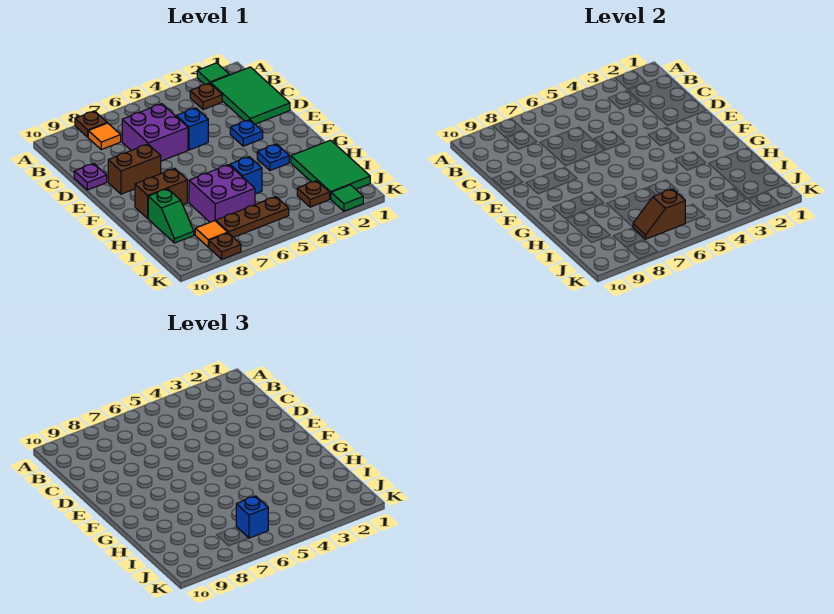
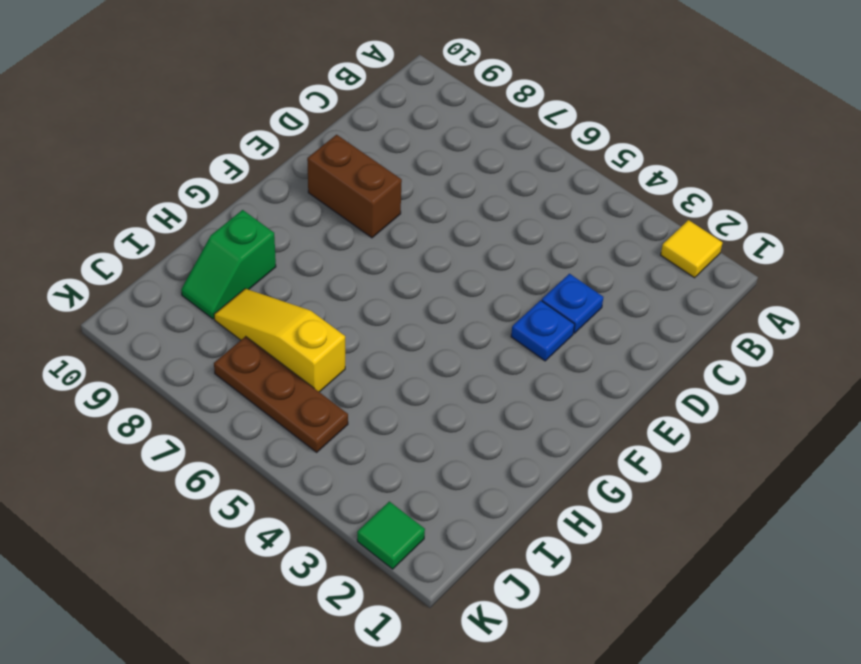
yellow 1x1 tile [661,220,723,278] -> green 1x1 tile [197,63,229,84]
blue 1x1 plate [542,274,603,333] -> blue 1x1 plate moved to [257,144,289,171]
yellow 1x3 slope [214,289,345,392] -> purple 2x2 brick [189,165,255,222]
none -> brown 1x1 plate [75,111,107,137]
none -> green 2x3 tile [211,67,290,124]
none -> brown 1x1 plate [190,83,222,110]

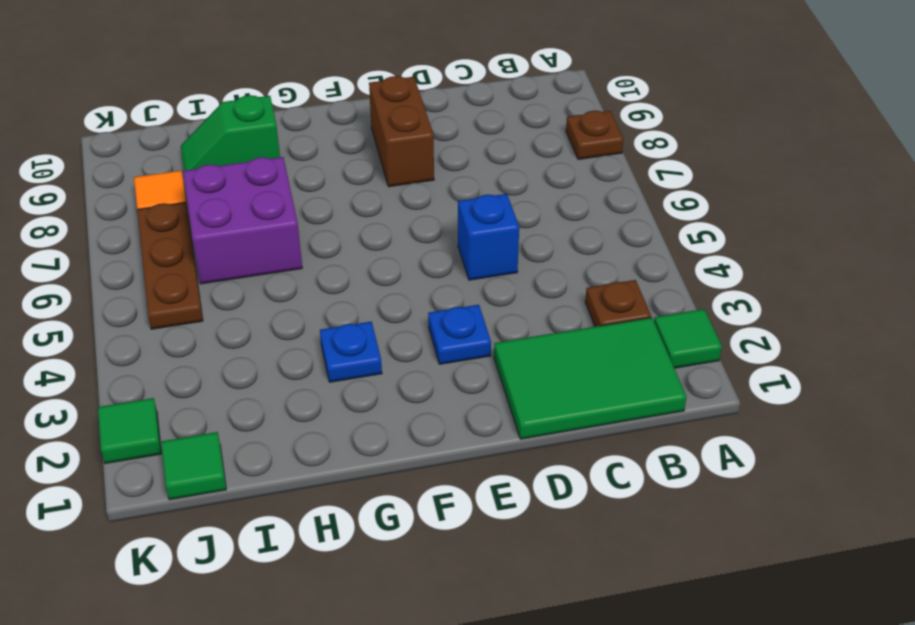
green 1x1 tile [161,432,226,500] -> green 2x3 tile [291,140,370,199]
none -> orange 1x1 tile [88,123,121,150]
none -> purple 2x2 brick [122,104,188,161]
none -> purple 1x1 plate [74,164,107,190]

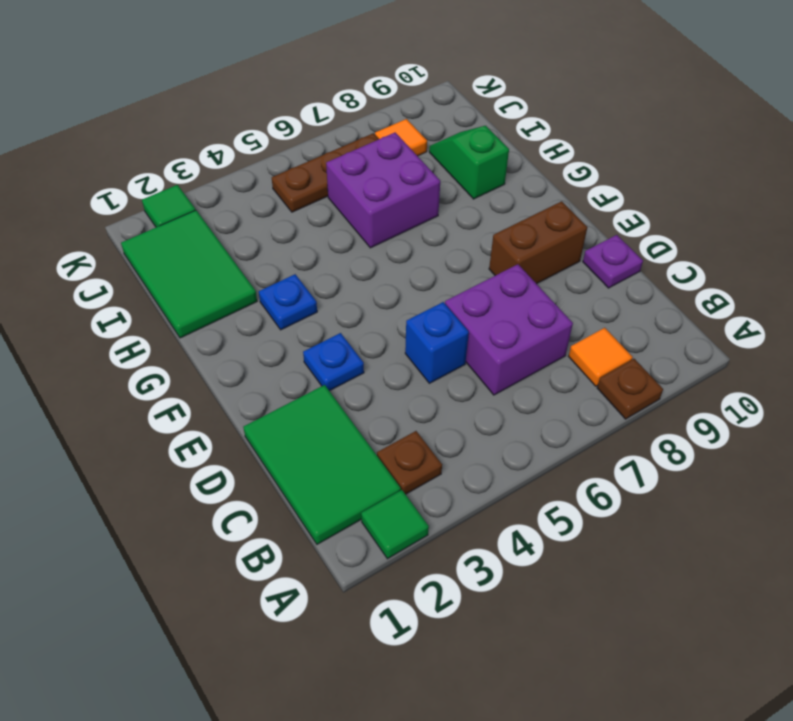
none -> brown 1x2 brick [135,168,187,218]
none -> blue 1x1 brick [230,157,262,194]
none -> brown 1x1 plate [297,181,330,207]

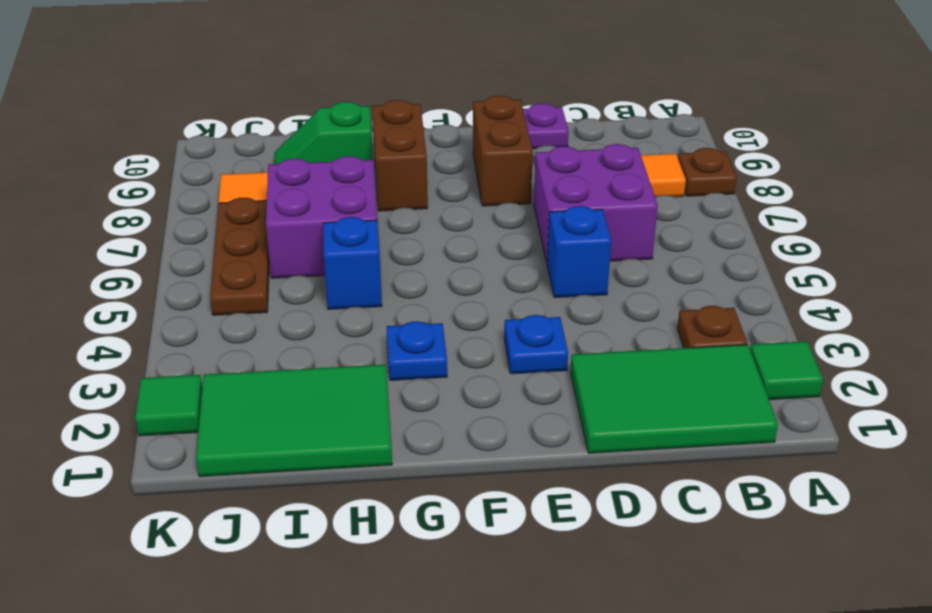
none -> brown 1x1 plate [297,181,330,207]
none -> brown 1x1 plate [209,233,241,259]
none -> brown 1x2 slope [633,189,685,239]

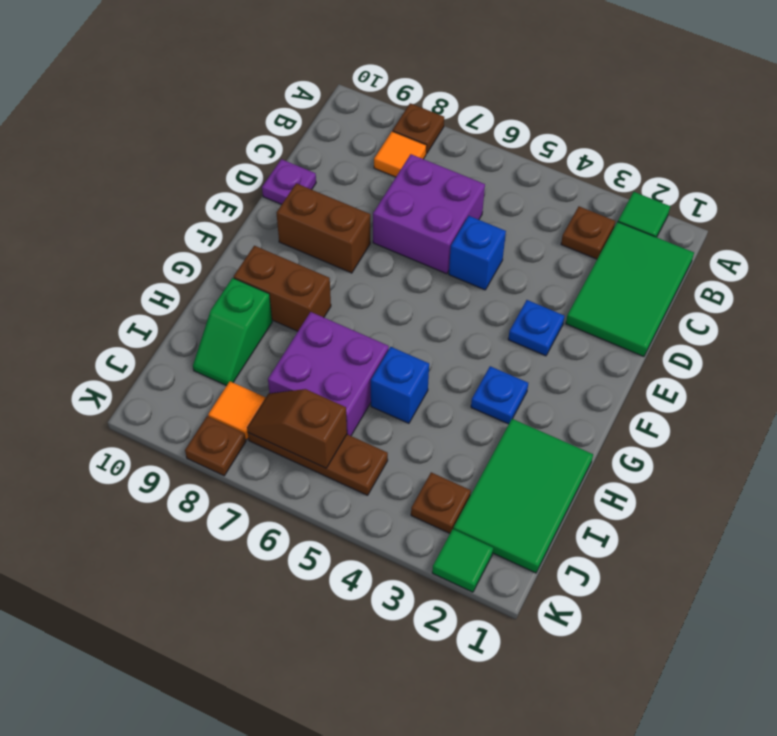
none -> blue 1x1 brick [236,496,268,538]

